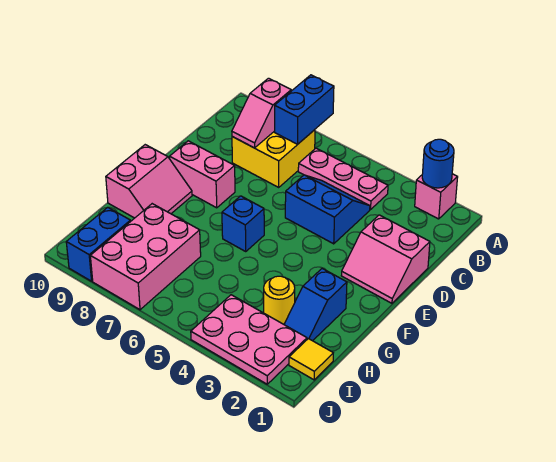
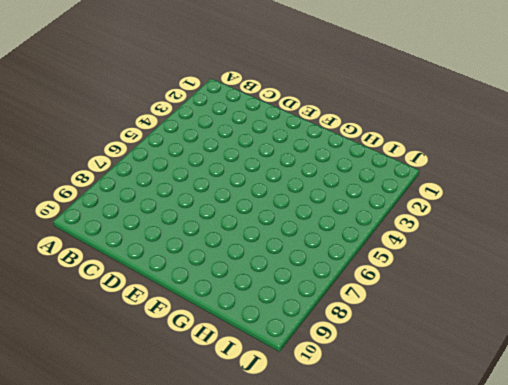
none -> pink 1x1 brick [415,174,458,219]
none -> pink 1x3 plate [298,148,388,210]
none -> yellow 2x2 brick [232,130,315,187]

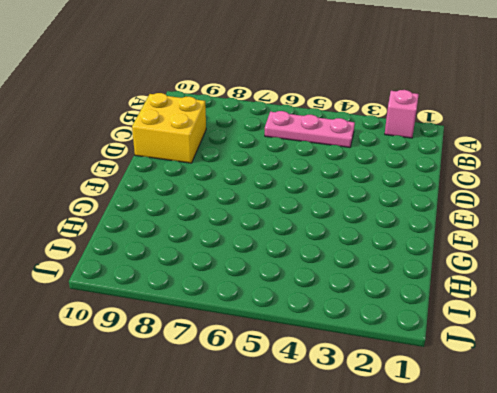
yellow 2x2 brick [132,93,206,163] -> yellow 2x2 brick moved to [232,130,315,187]
none -> blue 2x2 slope [285,175,370,244]
none -> pink 2x2 slope [341,215,430,303]
none -> pink 1x2 brick [170,141,235,208]

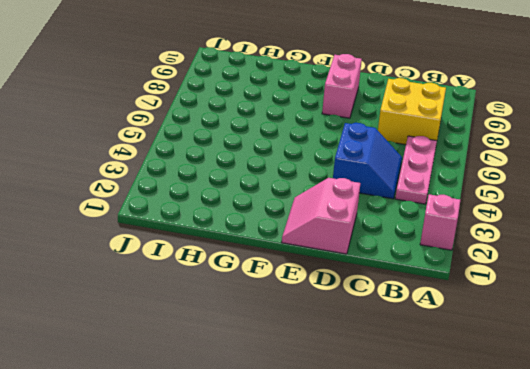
none -> blue 1x1 brick [222,196,264,252]
none -> pink 2x2 slope [106,145,192,218]
none -> blue 1x2 slope [284,269,347,341]

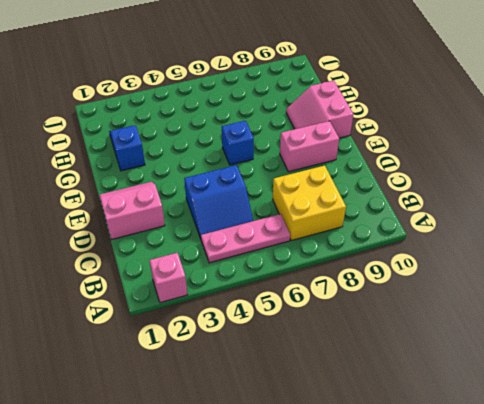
none -> yellow 1x1 round brick [264,276,295,324]
none -> pink 2x3 brick [90,204,201,310]
none -> yellow 1x1 tile [289,339,333,380]

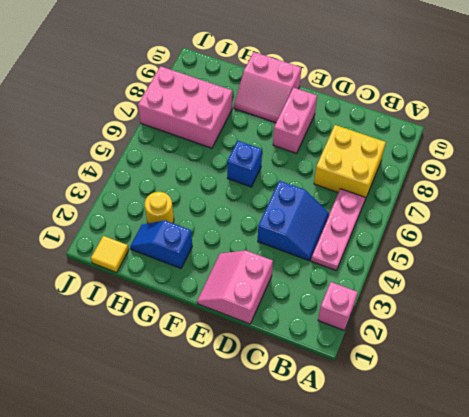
none -> pink 2x3 plate [191,295,307,384]
none -> blue 1x2 brick [66,207,131,281]
none -> blue 1x1 round brick [422,139,454,188]

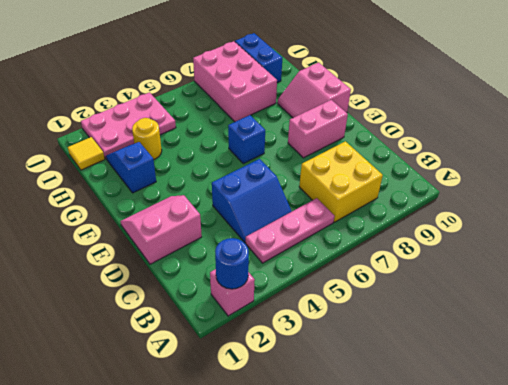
none -> blue 1x2 brick [275,75,334,144]
none -> pink 1x2 slope [232,78,291,148]

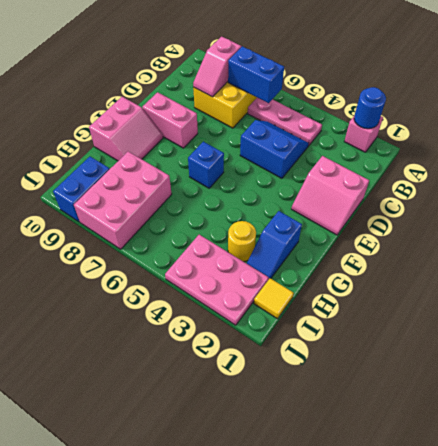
blue 1x2 brick [228,46,284,103] -> blue 1x2 brick turned to [275,75,334,144]

